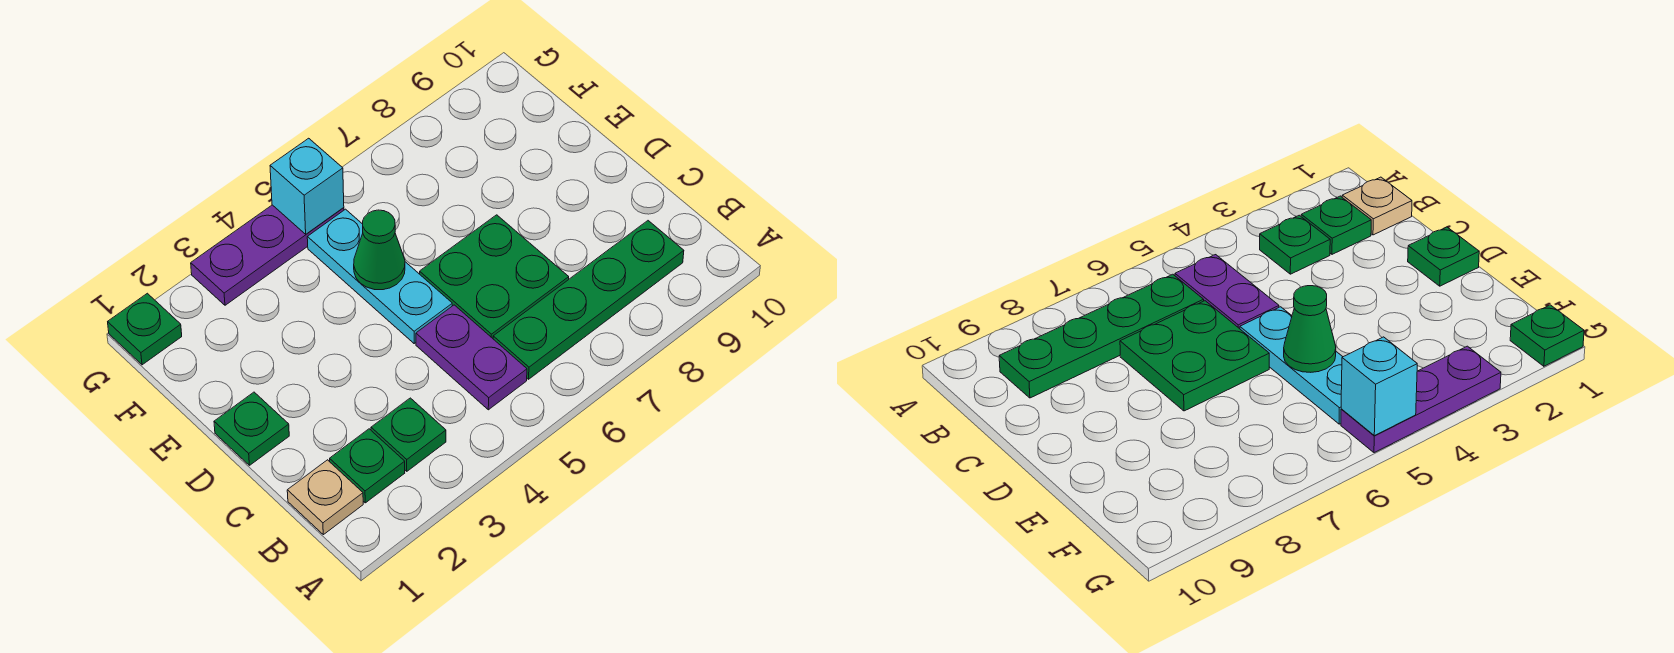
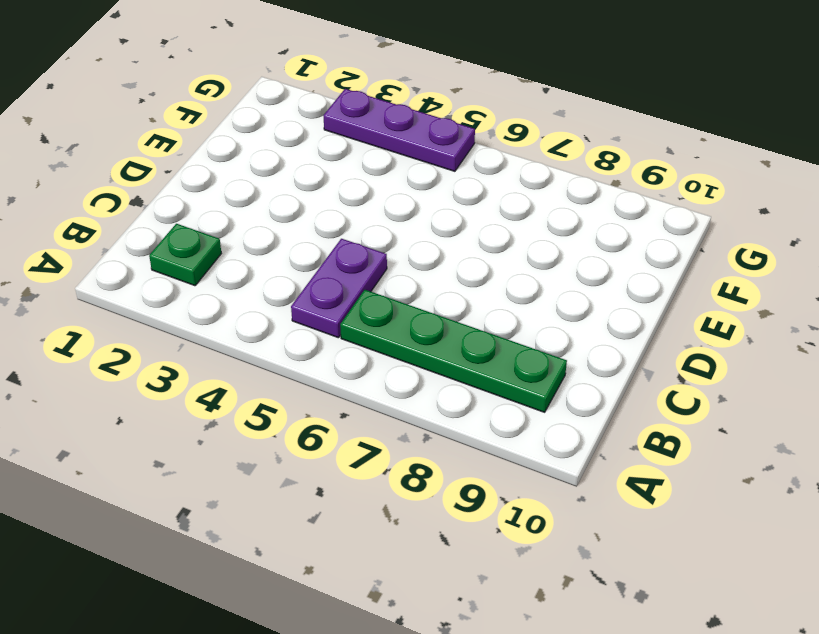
none -> tan 1x1 plate [287,460,363,535]
none -> green 1x1 plate [371,398,446,471]
none -> green 2x2 plate [420,215,569,338]

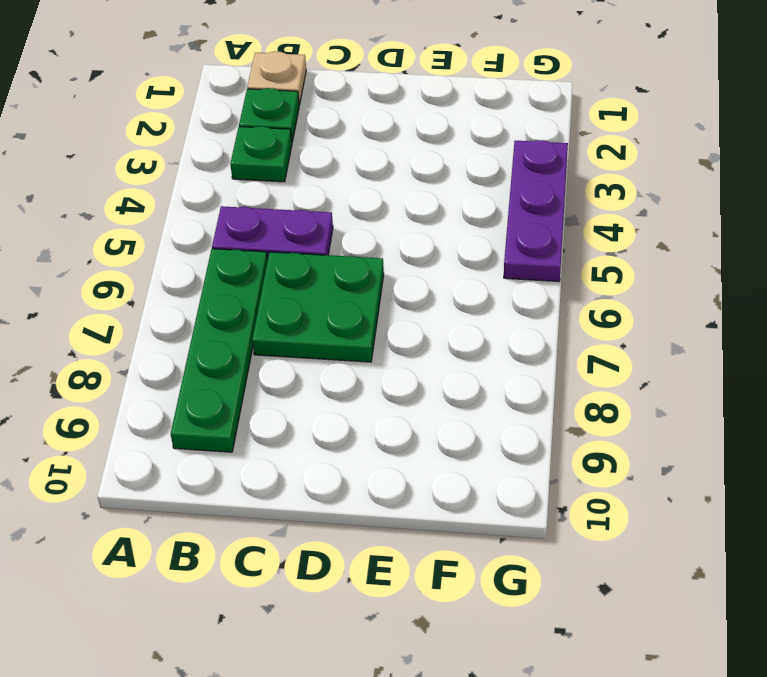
none -> green 1x1 plate [214,392,289,465]
none -> cyan 1x3 plate [307,209,452,343]
none -> green 1x1 plate [108,293,182,365]

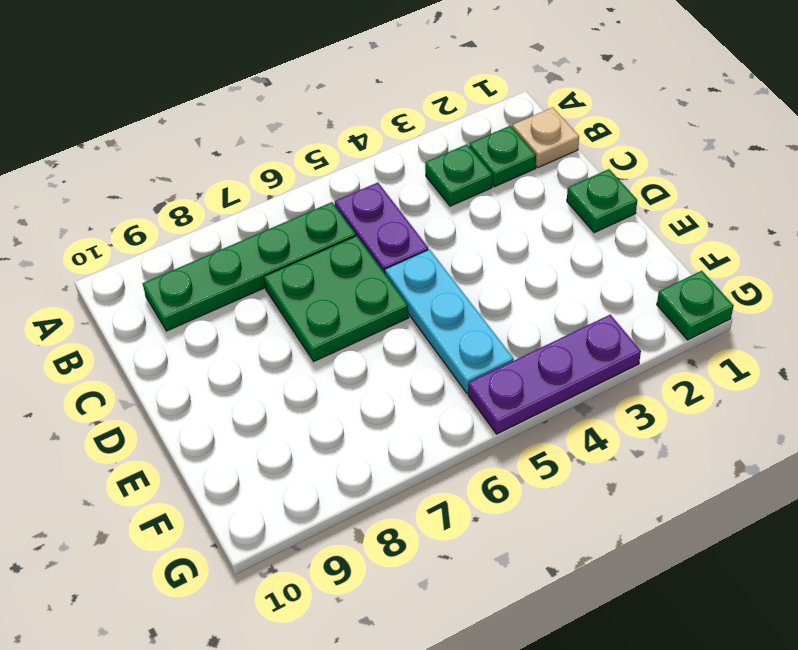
none -> green 1x1 cone [354,210,405,290]
none -> cyan 1x1 brick [270,138,344,234]

